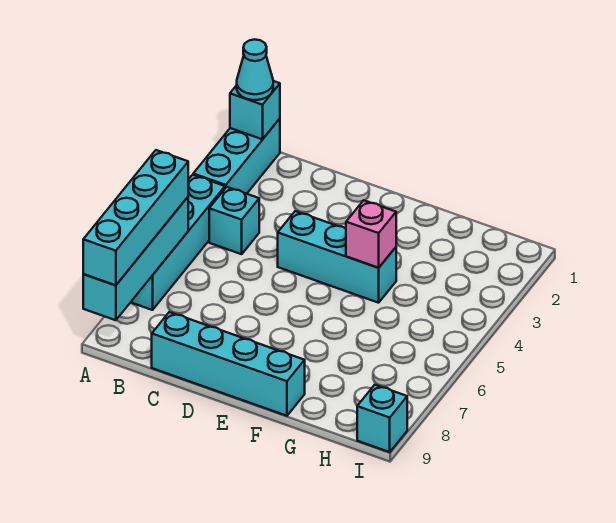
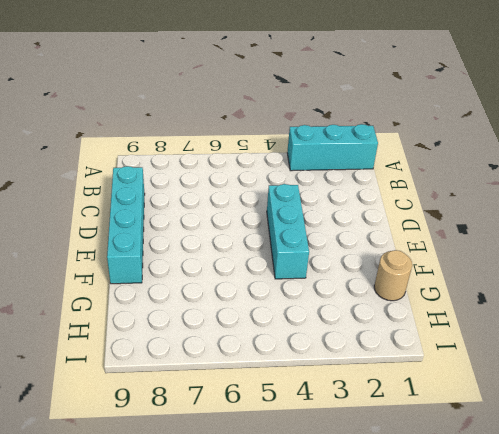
tan 1x1 round brick [374,250,412,301] -> none
none -> cyan 1x4 brick [131,175,225,310]
none -> cyan 1x1 brick [209,187,259,254]

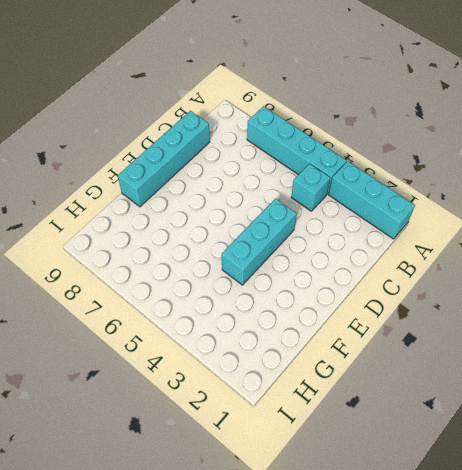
none -> cyan 1x1 brick [357,385,407,452]
none -> cyan 1x1 brick [230,81,280,139]

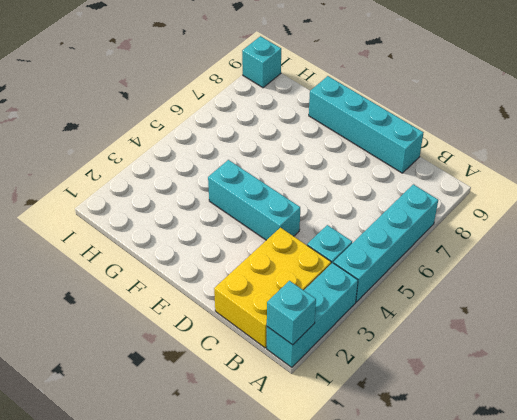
yellow 2x3 brick [214,227,331,348] -> none
none -> cyan 1x4 brick [83,197,188,320]
none -> pink 1x1 brick [346,200,396,268]

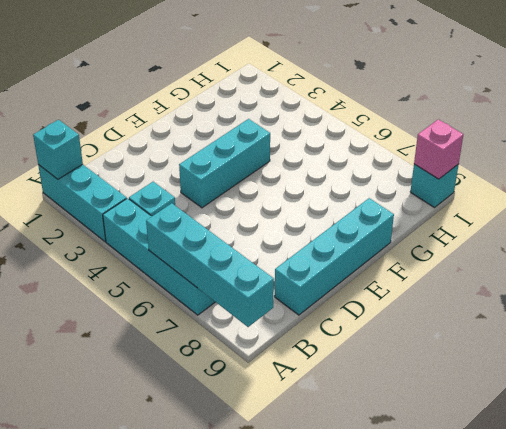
pink 1x1 brick [414,119,463,179] -> pink 1x1 brick moved to [346,200,396,268]
none -> cyan 1x1 cone [237,39,273,100]
none -> cyan 1x4 brick [83,150,188,285]

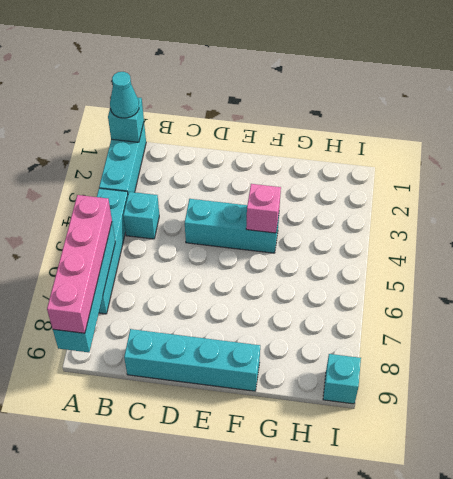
pink 1x4 brick [47,195,112,333] -> cyan 1x4 brick [83,150,188,285]

